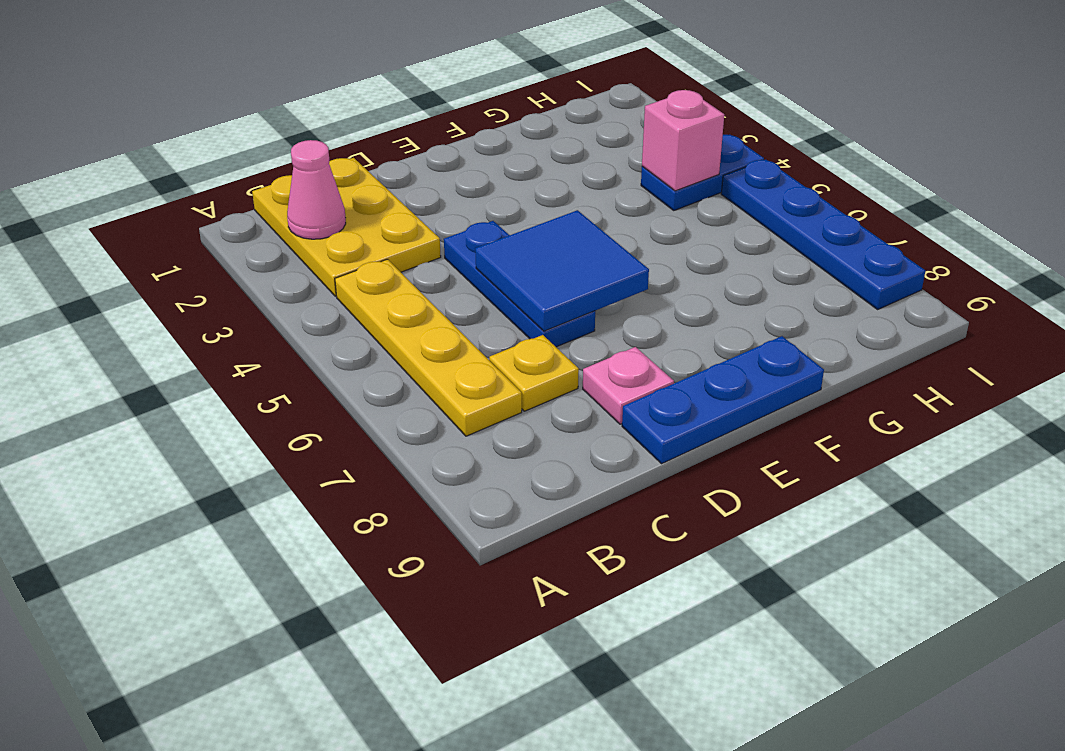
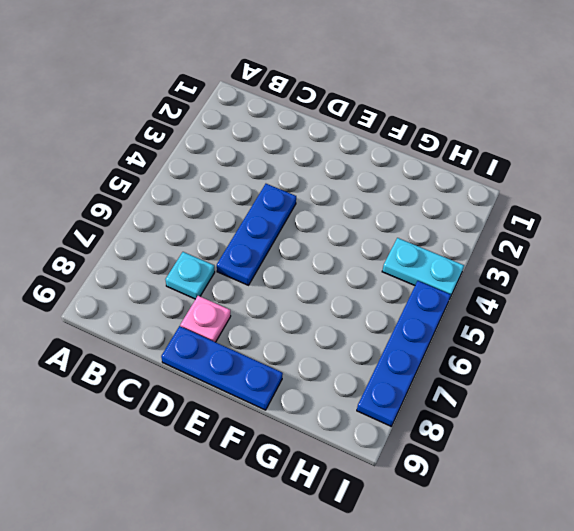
cyan 1x1 plate [165,252,215,299] -> yellow 1x1 plate [489,335,579,411]
cyan 1x2 plate [382,238,464,297] -> blue 1x2 plate [641,135,764,210]
none -> yellow 2x3 plate [252,158,441,296]
none -> yellow 1x4 plate [335,259,522,436]

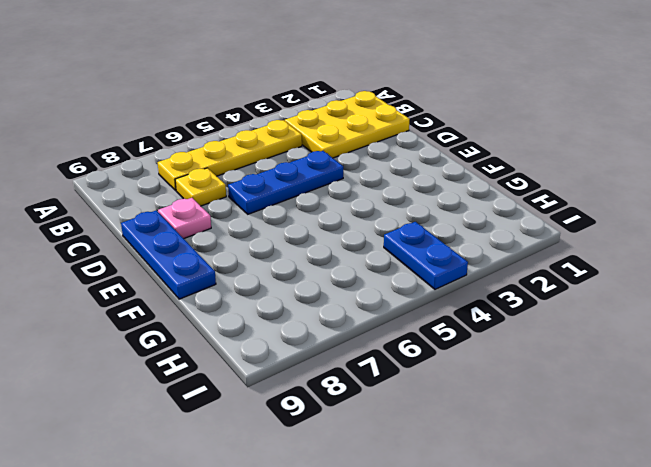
none -> blue 1x4 plate [721,159,925,309]
none -> pink 1x1 cone [287,140,346,239]

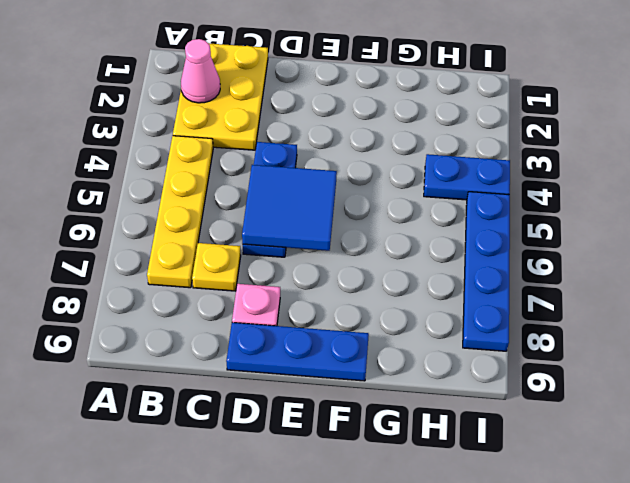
none -> pink 1x1 brick [642,90,724,191]

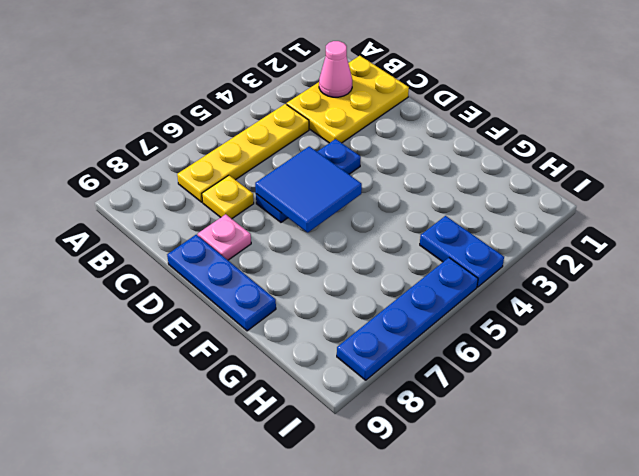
none -> pink 1x1 brick [642,90,724,191]

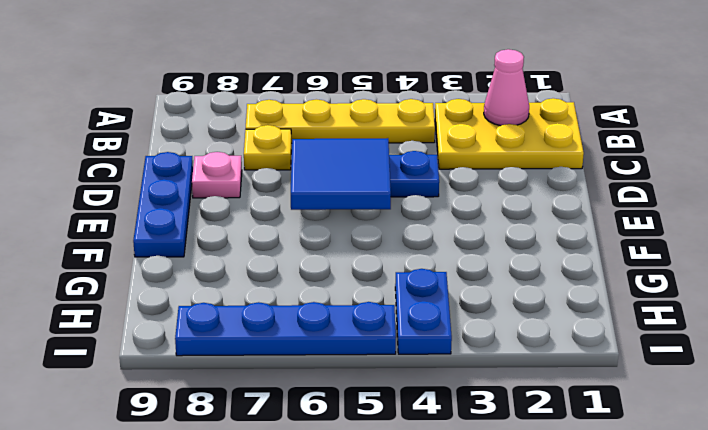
none -> pink 1x1 brick [642,90,724,191]

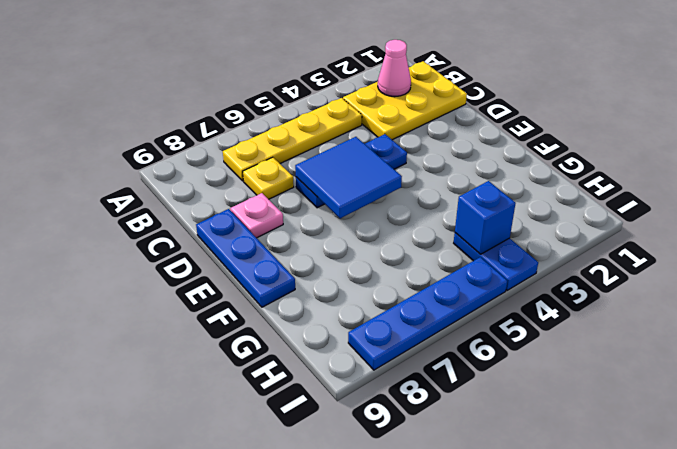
blue 1x1 brick [455,181,516,254] -> pink 1x1 brick [642,90,724,191]

